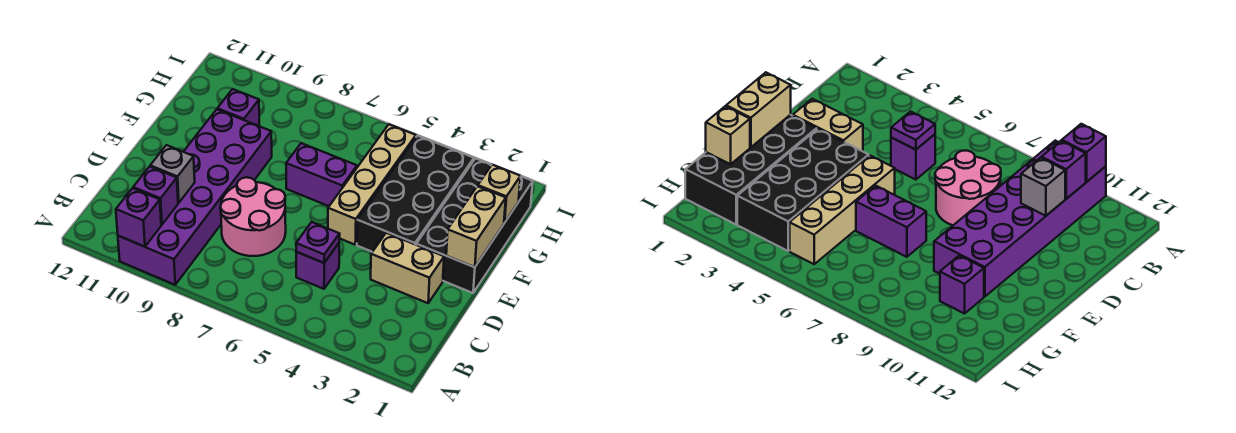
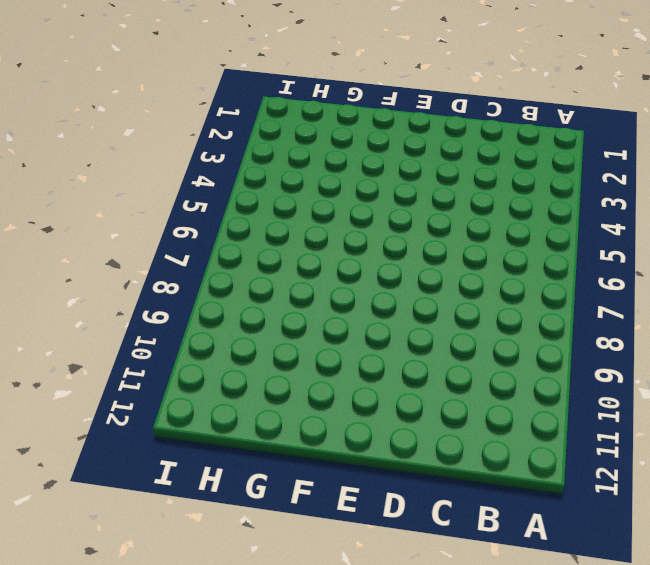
none -> purple 2x6 brick [118,109,272,285]
none -> purple 1x1 brick [296,243,339,289]
none -> pink 2x2 round brick [220,177,286,256]

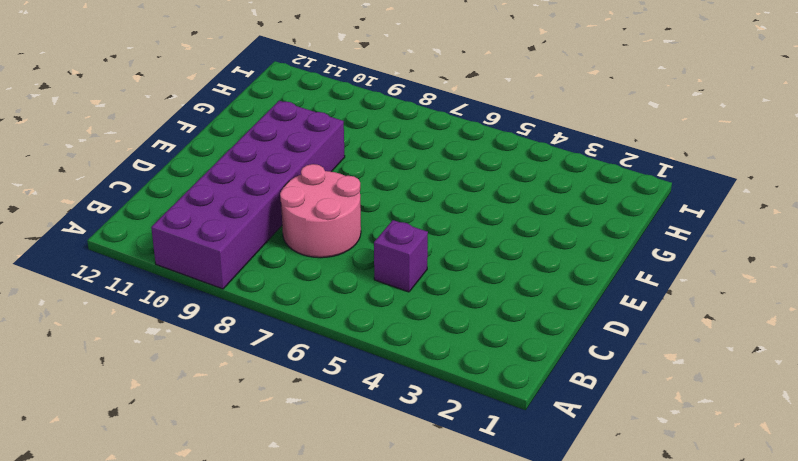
none -> tan 1x2 brick [371,233,444,303]
none -> black 2x4 brick [416,158,533,293]
none -> black 2x4 brick [357,136,474,252]

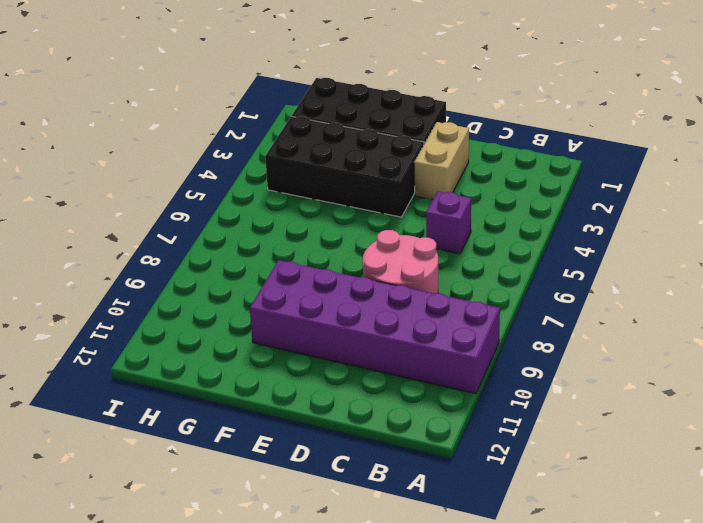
none -> tan 1x4 brick [328,125,416,245]
none -> purple 1x2 brick [286,143,357,206]
none -> purple 1x1 brick [217,89,259,126]

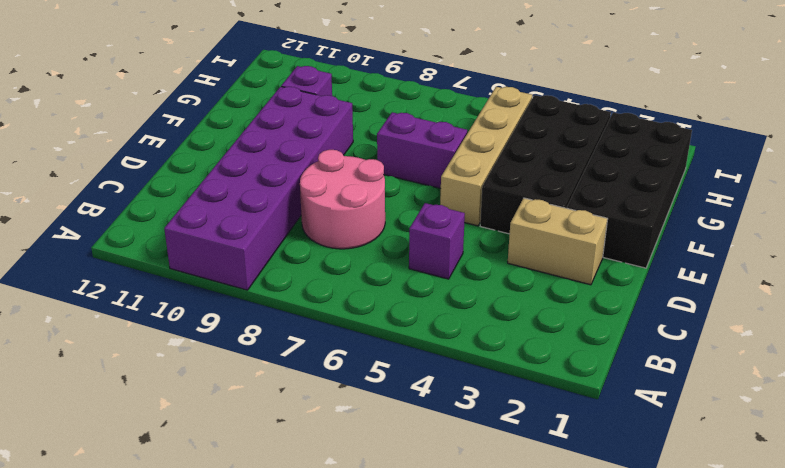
none -> purple 1x1 brick [116,188,161,247]
none -> purple 1x1 brick [133,167,178,225]
none -> purple 1x1 plate [296,222,340,263]

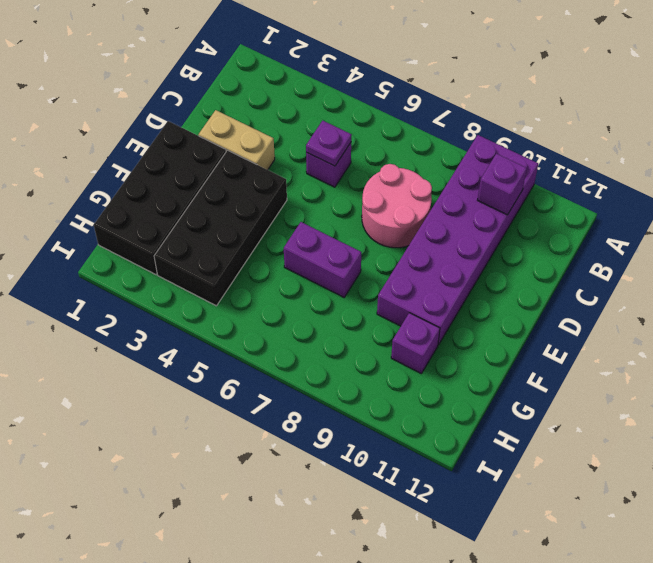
none -> tan 1x4 brick [328,125,416,245]
none -> purple 1x1 brick [116,188,161,247]
none -> grey 1x1 brick [150,145,195,203]

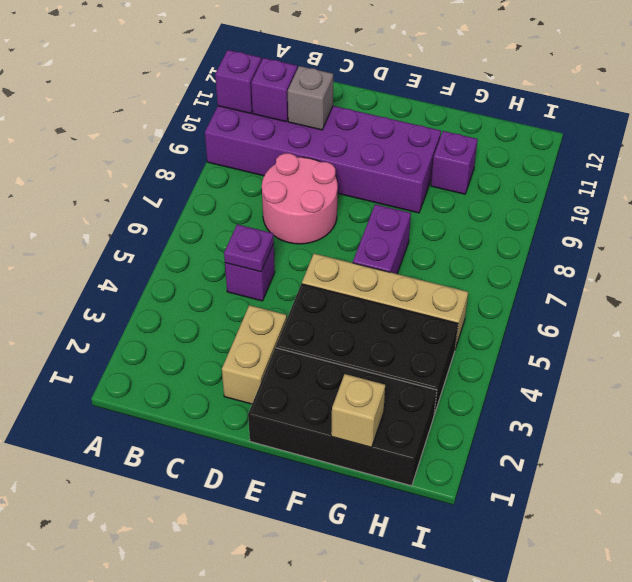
none -> tan 1x2 brick [446,186,506,267]

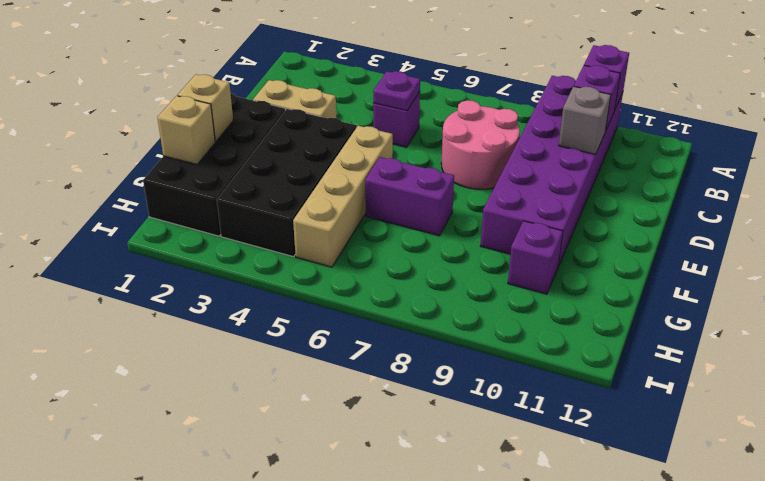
tan 1x1 brick [178,74,233,141] -> tan 1x2 brick [446,186,506,267]

